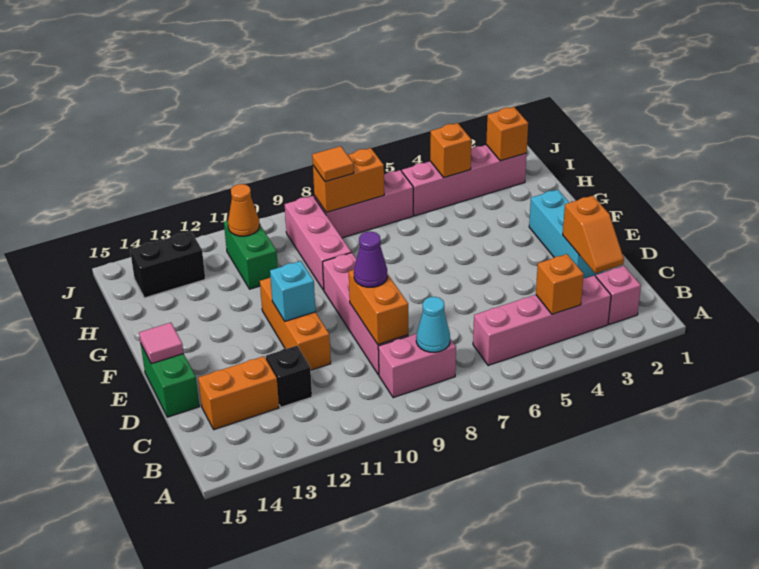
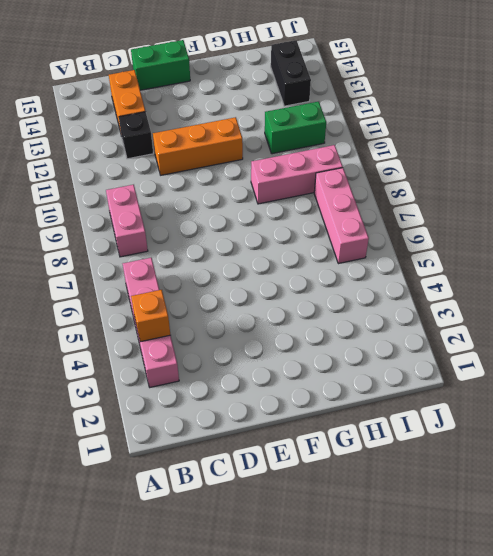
none -> pink 1x1 brick [596,266,641,324]
none -> pink 1x4 brick [323,253,408,375]
none -> cyan 1x3 brick [529,189,603,278]

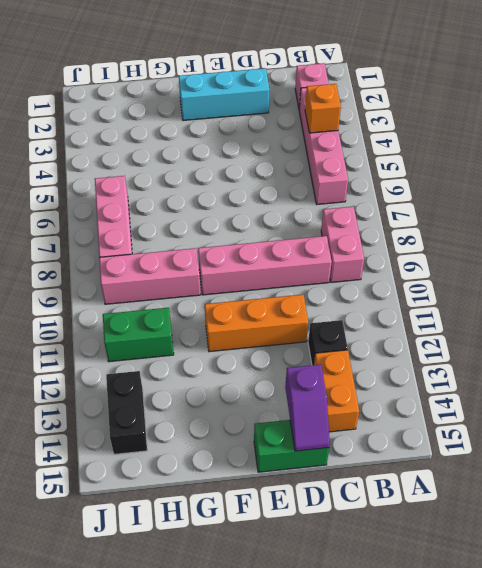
purple 1x2 slope [285,364,330,451] -> none
none -> pink 1x4 brick [402,145,527,216]
none -> cyan 1x1 cone [416,297,450,352]
none -> orange 1x2 slope [563,196,624,273]

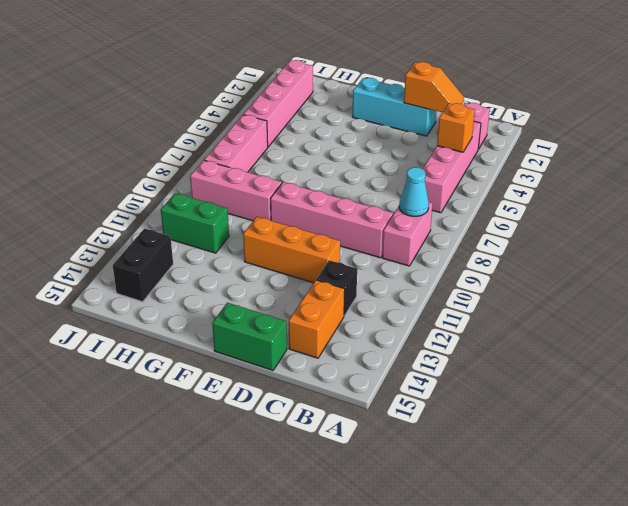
none -> orange 1x2 brick [349,270,408,345]
none -> cyan 1x1 brick [270,261,316,321]
none -> pink 1x1 tile [139,323,184,364]

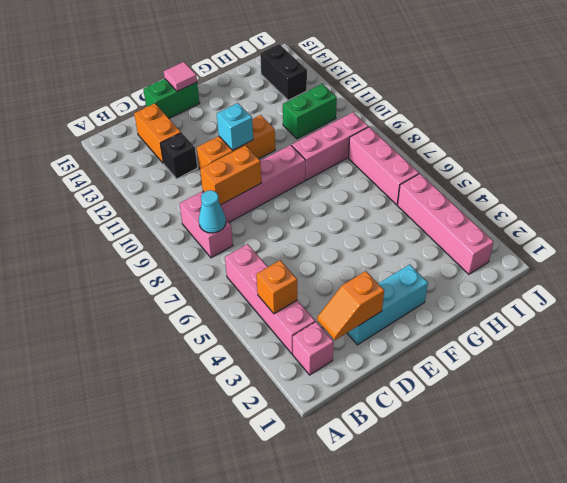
none -> orange 1x1 brick [486,107,528,161]
none -> orange 1x1 brick [430,123,471,177]
none -> orange 1x2 brick [313,148,384,212]

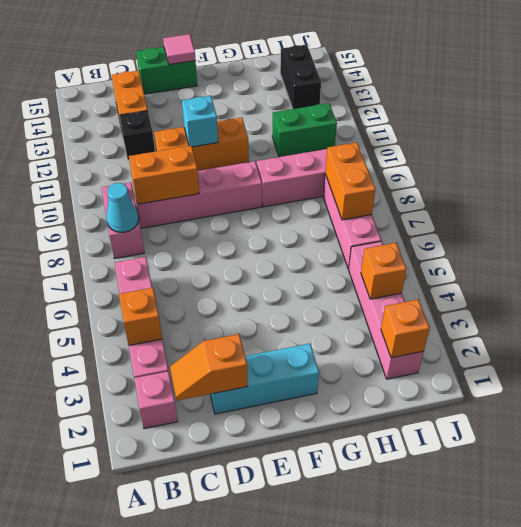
none -> orange 1x1 cone [228,184,260,236]
none -> purple 1x1 cone [354,231,387,287]
none -> orange 1x1 tile [312,146,354,182]

